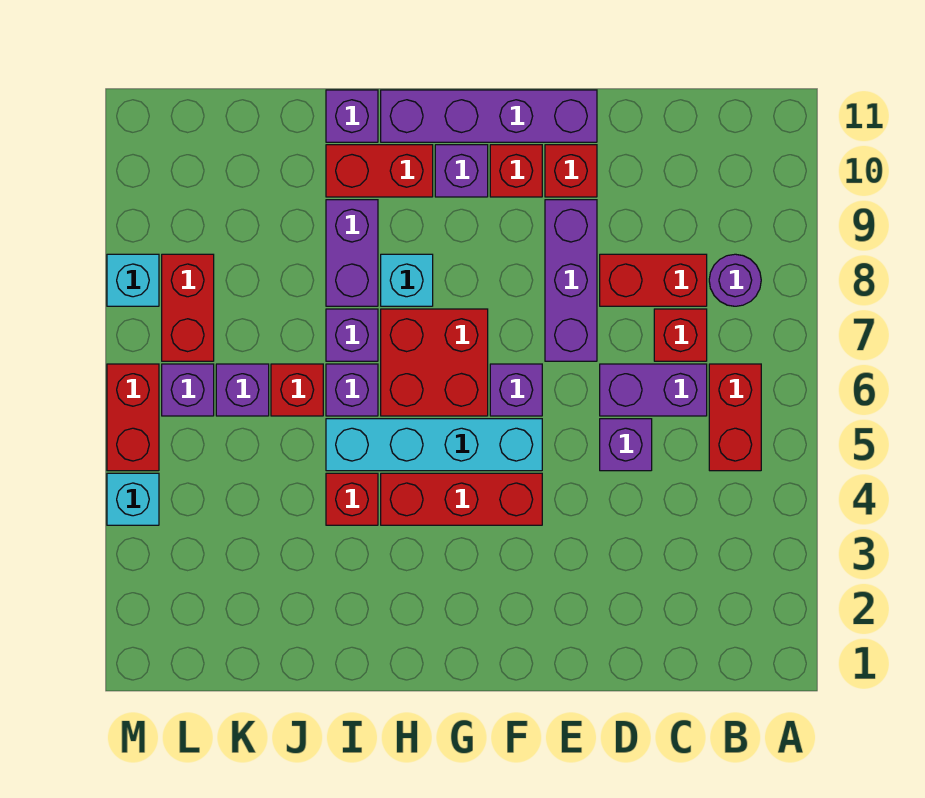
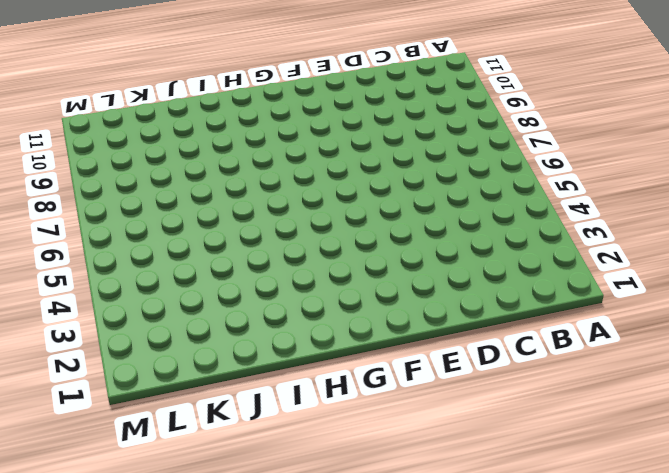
none -> red 1x2 brick [709,364,761,471]
none -> purple 1x1 round brick [709,254,761,306]
none -> purple 1x2 brick [600,364,707,416]

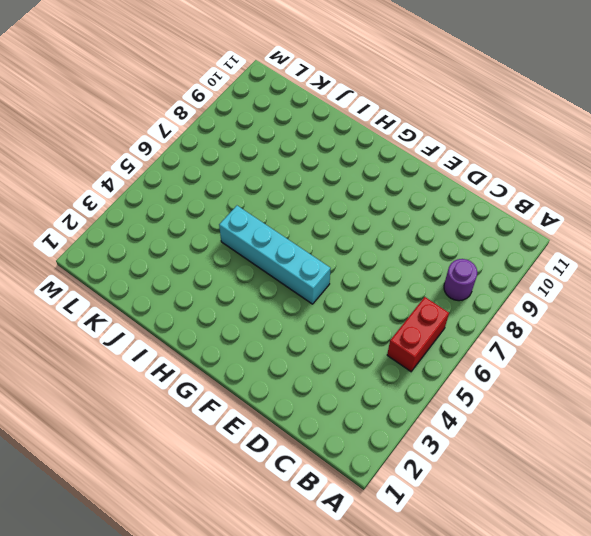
none -> purple 1x2 brick [600,364,707,416]
none -> red 1x1 brick [654,309,707,361]
none -> red 1x2 brick [600,254,707,306]

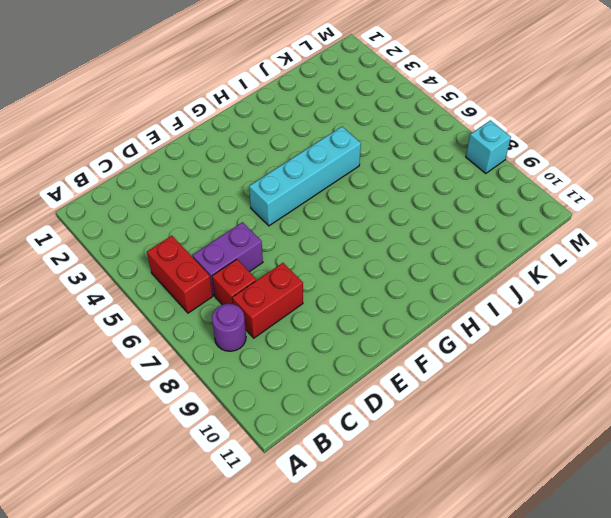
none -> purple 1x1 brick [600,419,652,471]
none -> purple 1x3 brick [545,200,597,361]
none -> red 1x1 brick [545,145,597,197]

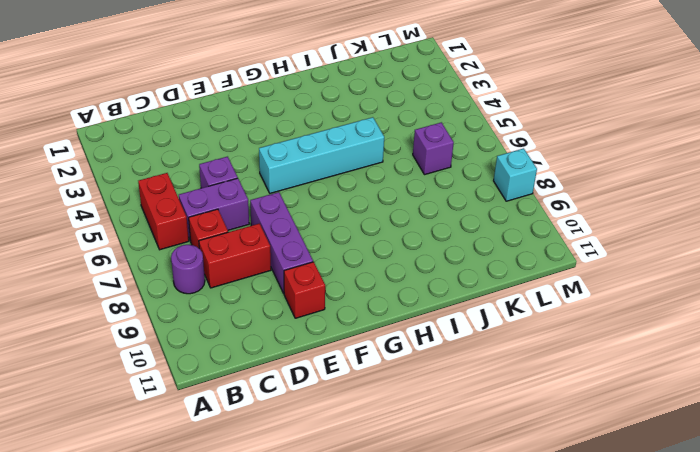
none -> purple 1x4 brick [381,90,597,142]
none -> red 1x3 brick [381,473,542,525]
none -> purple 1x1 brick [490,364,542,416]

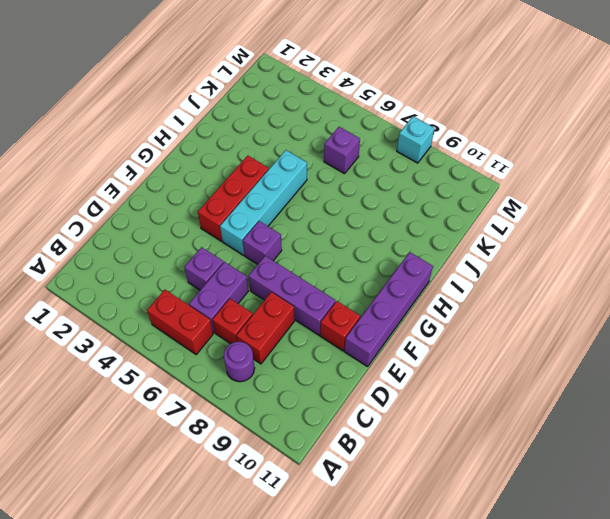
none -> red 1x1 brick [490,145,542,197]
none -> red 2x2 brick [381,309,488,416]
none -> purple 1x1 brick [435,145,488,197]

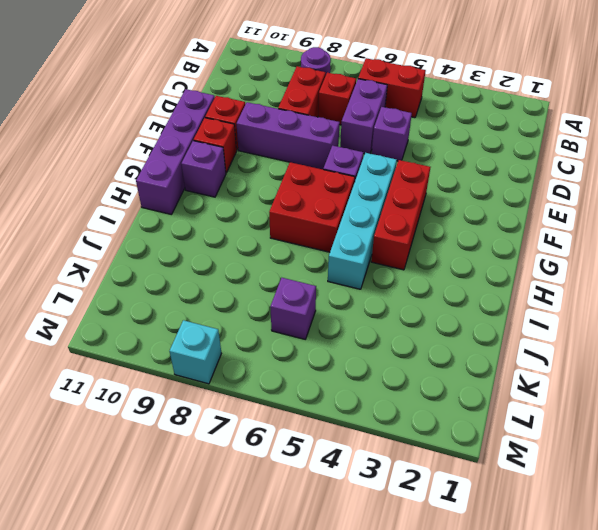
none -> cyan 1x1 brick [381,254,433,306]
none -> red 1x2 brick [326,145,433,197]
none -> red 1x1 brick [326,473,378,525]

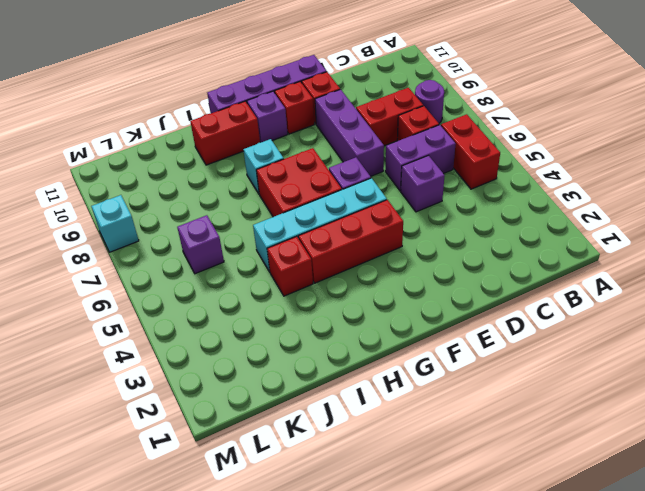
none -> purple 1x1 brick [326,364,378,416]
none -> purple 1x1 brick [326,309,378,361]
none -> purple 1x2 brick [326,200,378,306]

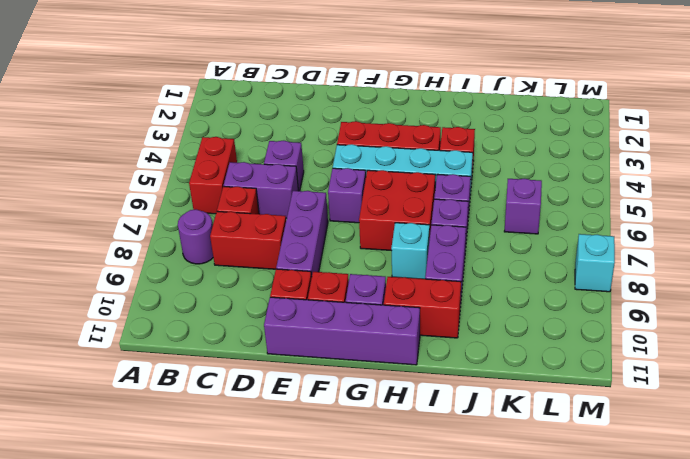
none -> purple 1x1 brick [326,90,378,142]
none -> red 1x1 brick [271,364,323,416]
none -> purple 1x1 brick [162,364,214,416]

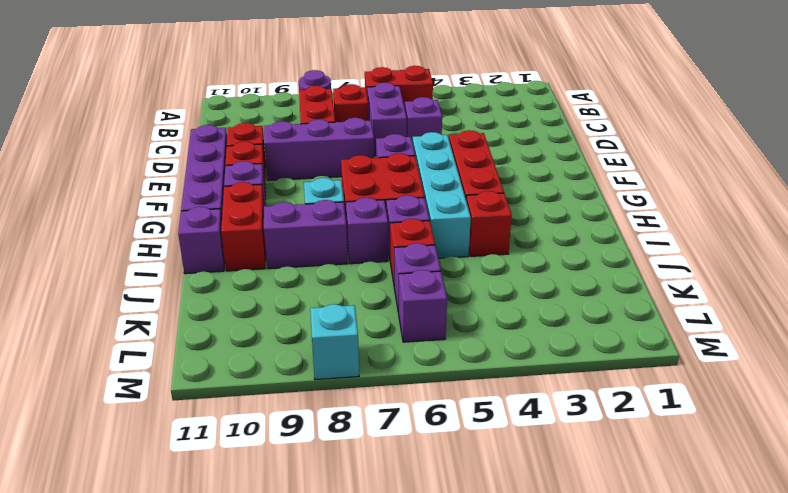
none -> red 1x2 brick [162,254,214,361]
none -> cyan 1x1 brick [107,473,159,525]
none -> red 1x2 brick [107,364,159,471]

